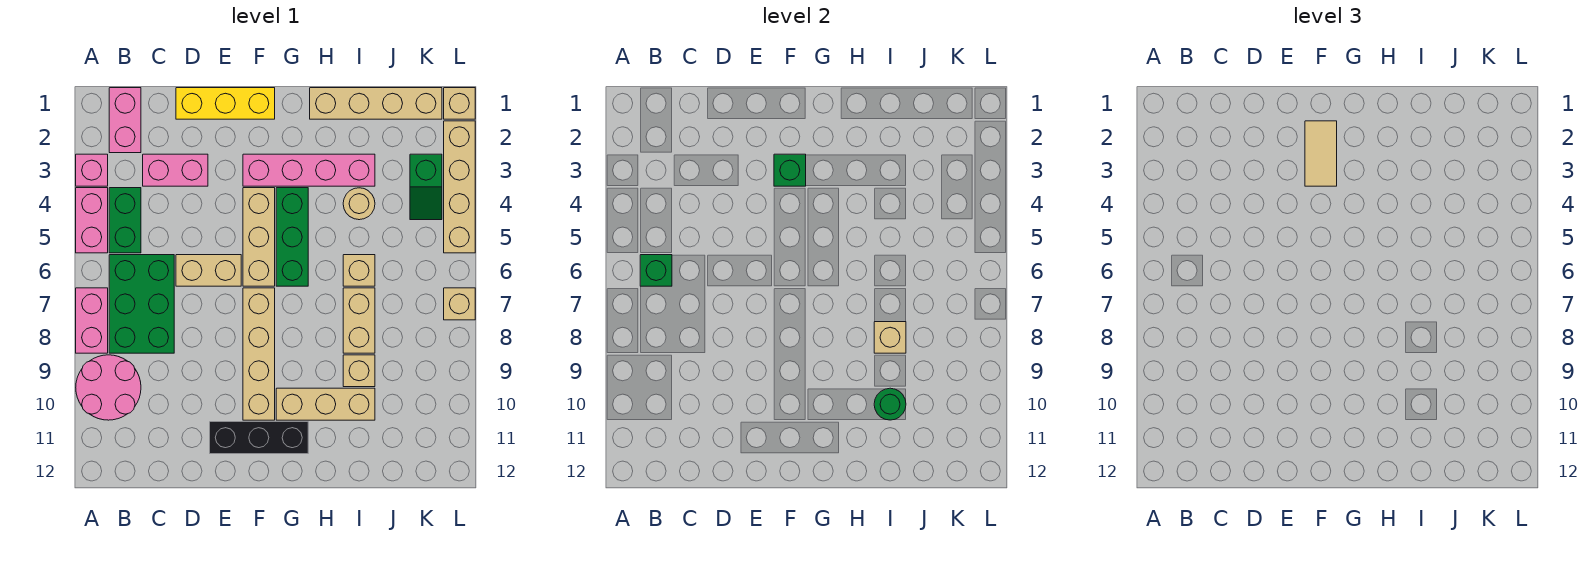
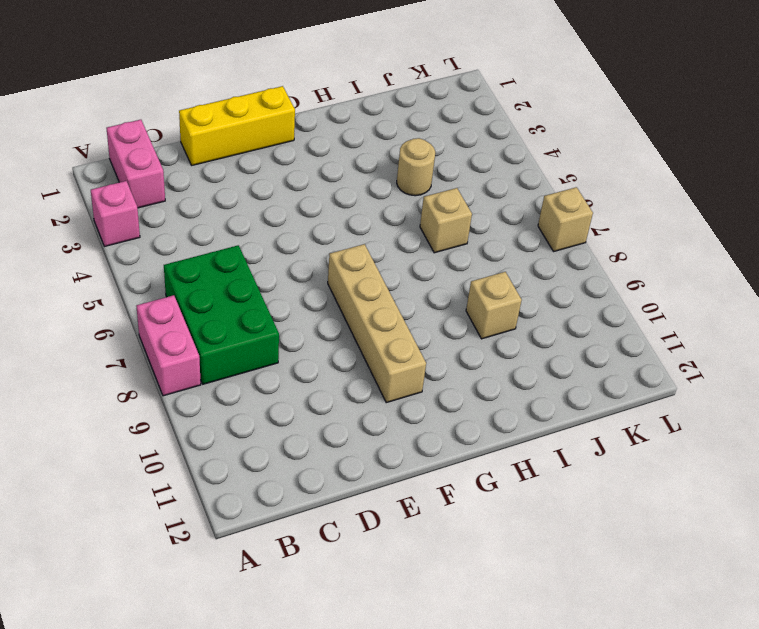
none -> pink 1x2 brick [76,188,108,253]
none -> pink 2x2 round brick [76,355,141,420]
none -> green 1x2 brick [109,188,141,253]
none -> pink 1x2 brick [143,154,208,186]

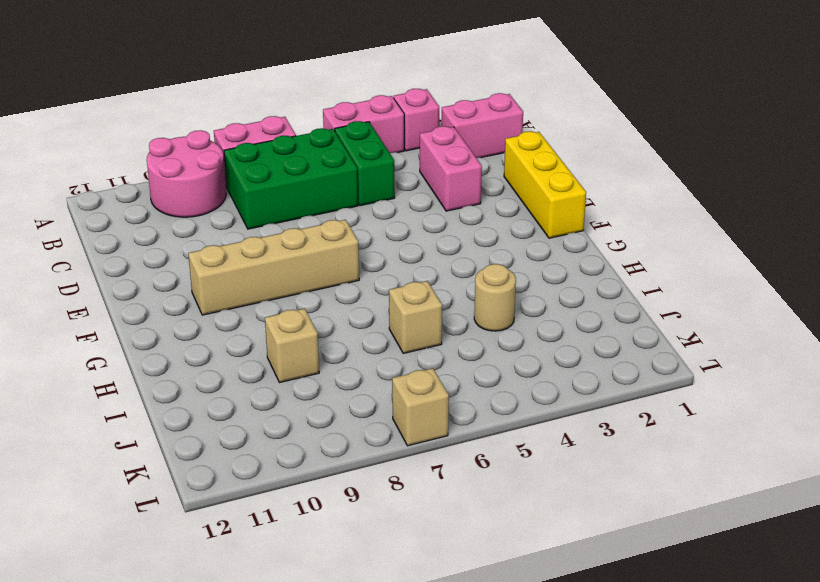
green 1x2 brick [335,121,395,206] -> green 1x2 brick turned to [109,188,141,253]
none -> tan 1x2 brick [176,255,241,286]
none -> black 1x3 brick [210,422,308,454]
none -> pink 1x4 brick [243,154,375,186]
none -> tan 1x3 brick [243,188,275,286]

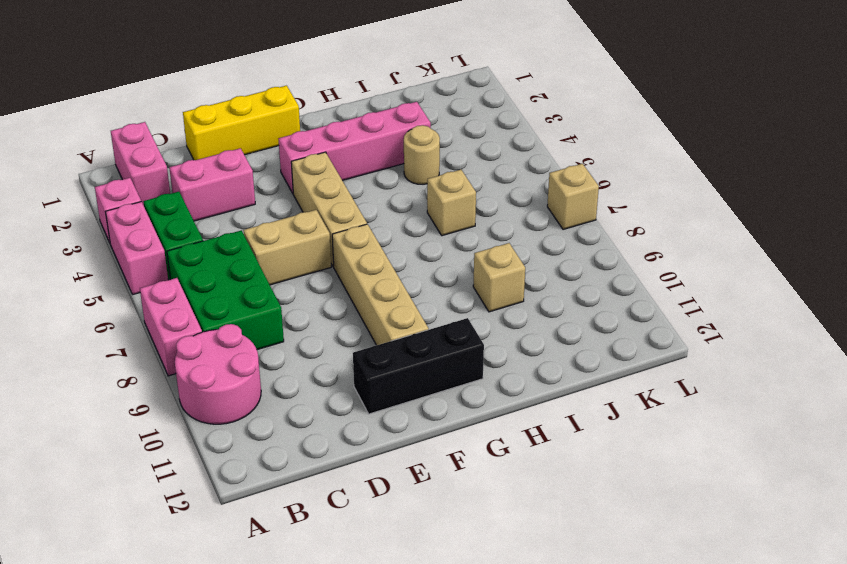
none -> green 1x3 brick [276,188,308,286]
none -> tan 1x3 brick [276,388,375,420]
none -> tan 1x4 brick [310,88,442,119]
none -> tan 1x2 brick [343,288,375,353]

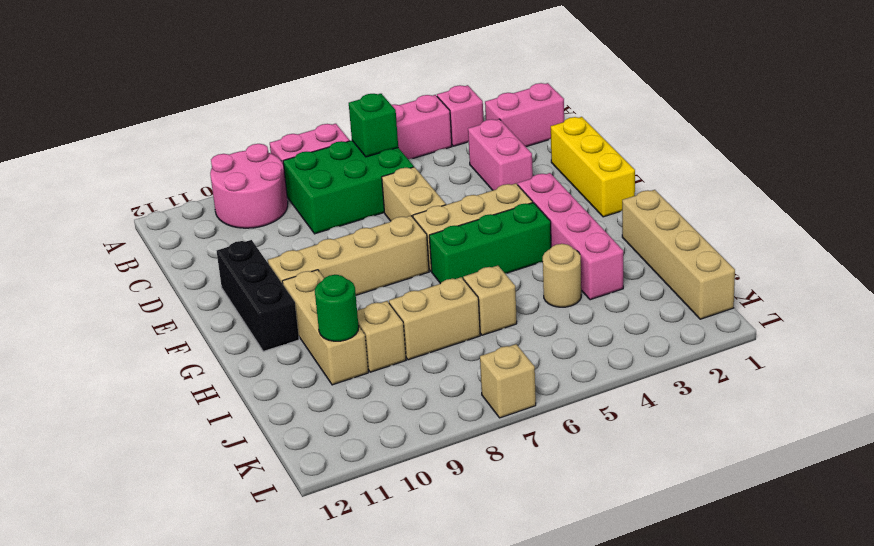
none -> green 1x2 brick [109,188,141,253]
none -> green 1x2 slope [410,154,442,220]
none -> tan 1x1 brick [444,88,475,119]
none -> tan 1x4 brick [444,121,475,253]

